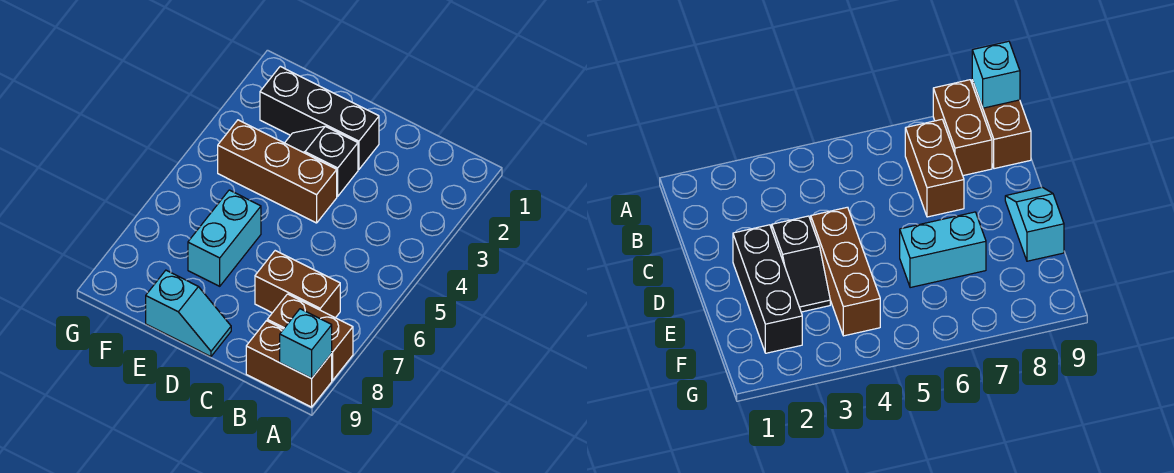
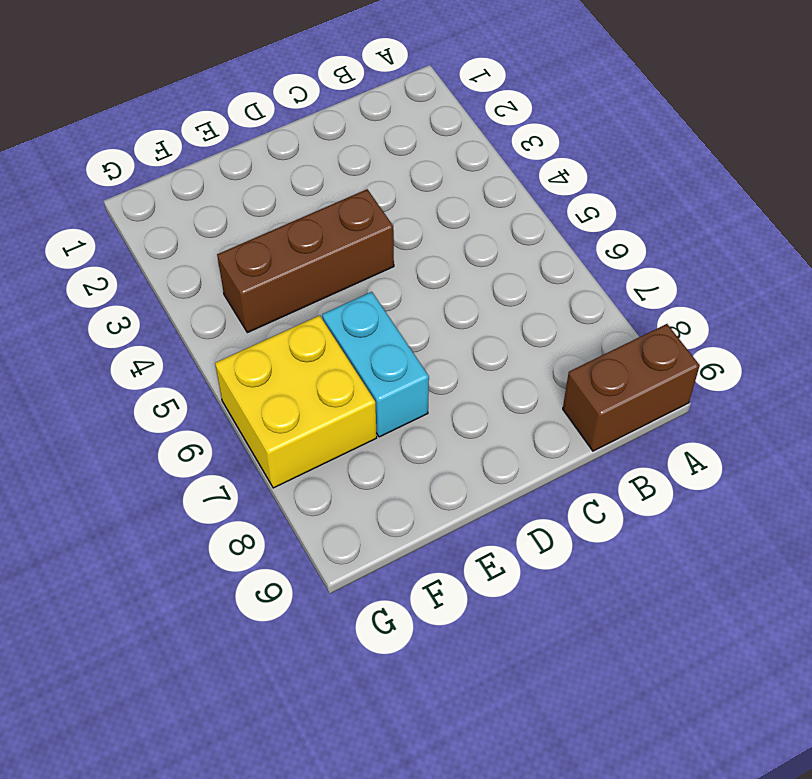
yellow 2x2 brick [215,315,377,488] -> none
none -> brown 1x2 brick [267,294,353,380]
none -> brown 1x2 brick [255,251,340,318]

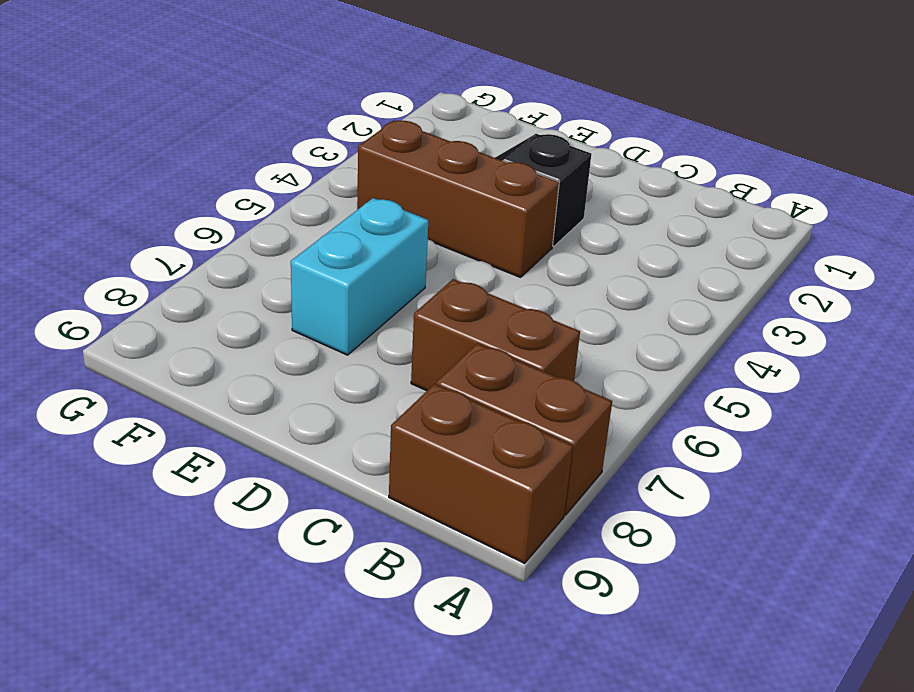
none -> black 1x3 brick [260,66,379,170]
none -> cyan 1x2 slope [146,270,231,357]

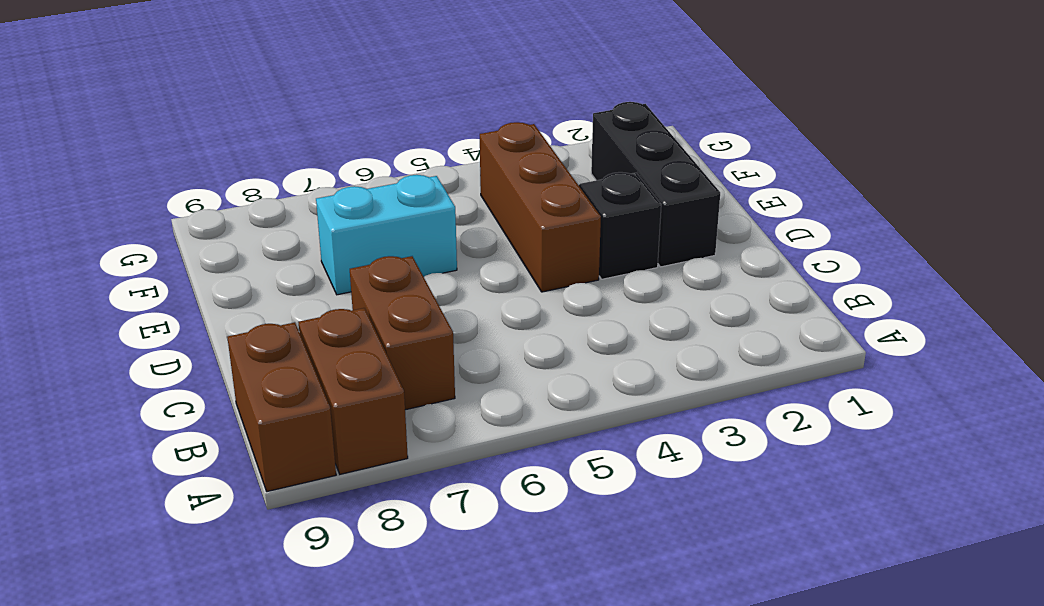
none -> cyan 1x2 slope [146,270,231,357]
none -> cyan 1x1 brick [280,309,332,378]

